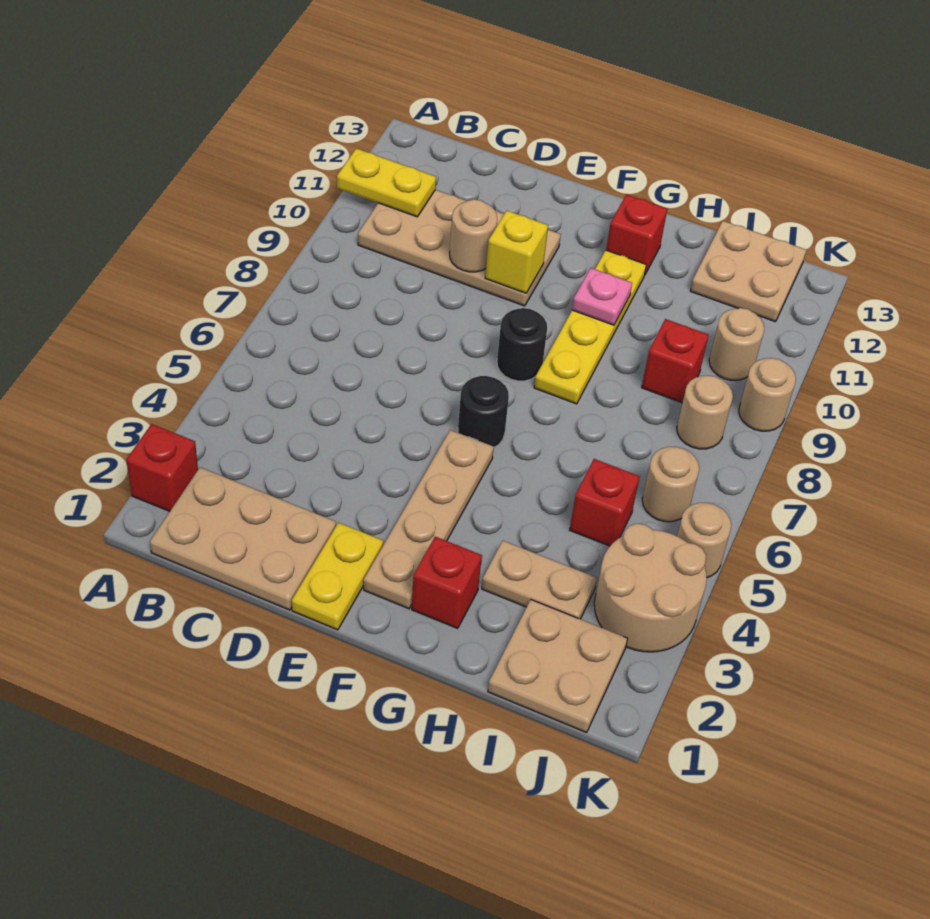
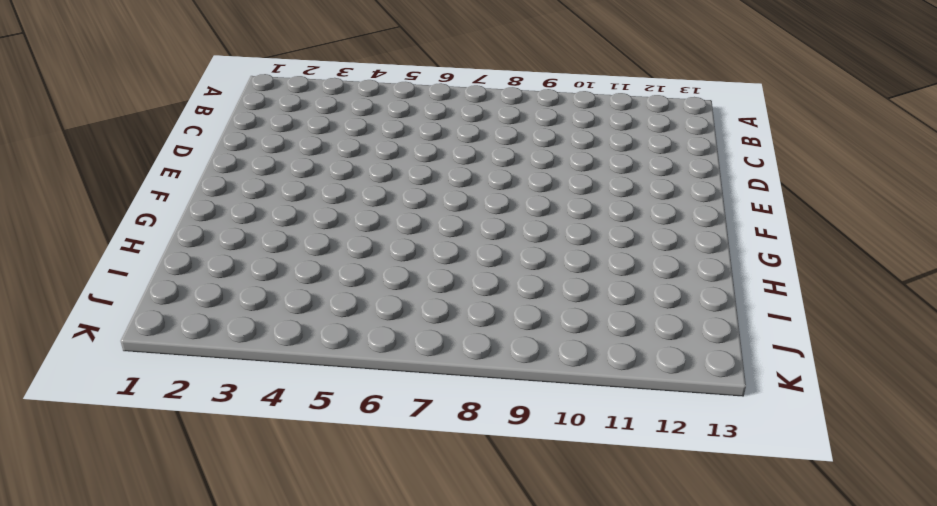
none -> red 1x1 brick [126,424,198,511]
none -> tan 2x3 plate [150,467,336,610]
none -> tan 2x4 plate [358,190,561,306]

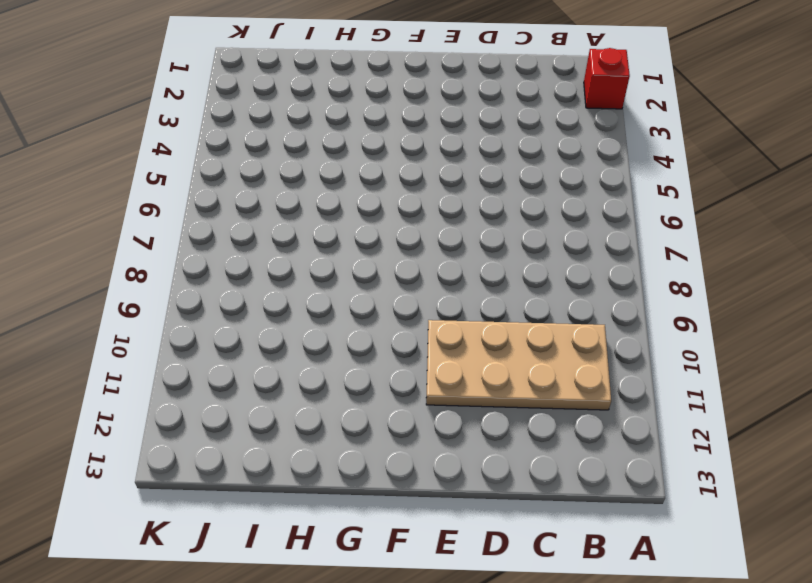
none -> tan 2x3 plate [150,467,336,610]
none -> yellow 1x2 plate [292,523,383,630]
none -> tan 1x4 plate [364,430,494,609]

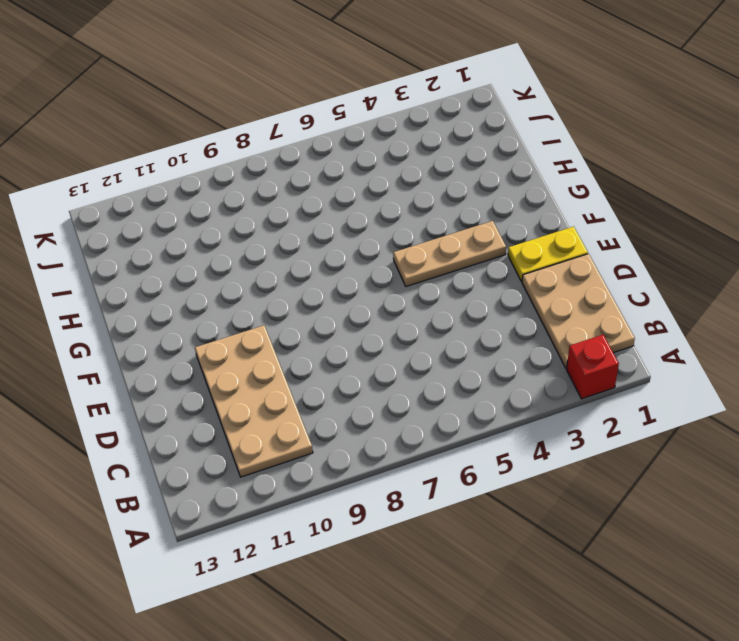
tan 1x3 plate [393,221,506,286] -> tan 1x4 plate [364,430,494,609]
none -> black 1x1 round brick [458,376,509,447]
none -> black 1x1 round brick [497,308,547,381]
none -> red 1x1 brick [412,537,482,628]

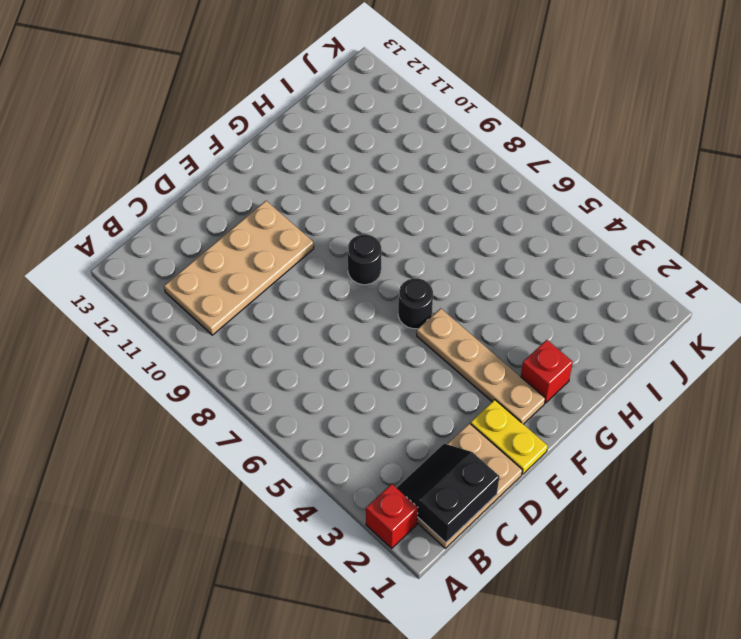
black 2x2 slope [397,444,499,543] -> none
none -> yellow 1x4 plate [534,250,646,404]
none -> red 1x1 brick [606,194,667,274]
none -> tan 1x2 plate [482,541,597,619]

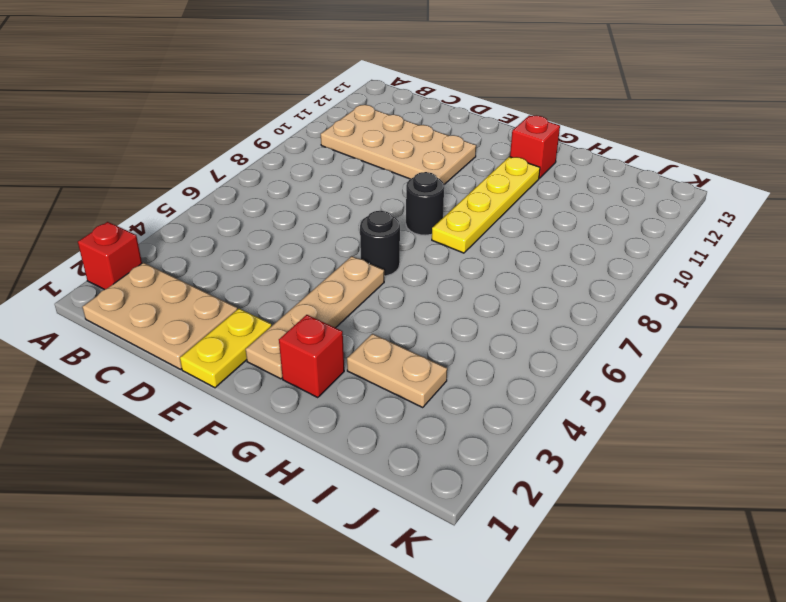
none -> tan 2x2 plate [488,600,628,733]
none -> red 1x1 brick [570,459,640,546]
none -> red 1x1 brick [642,319,709,403]

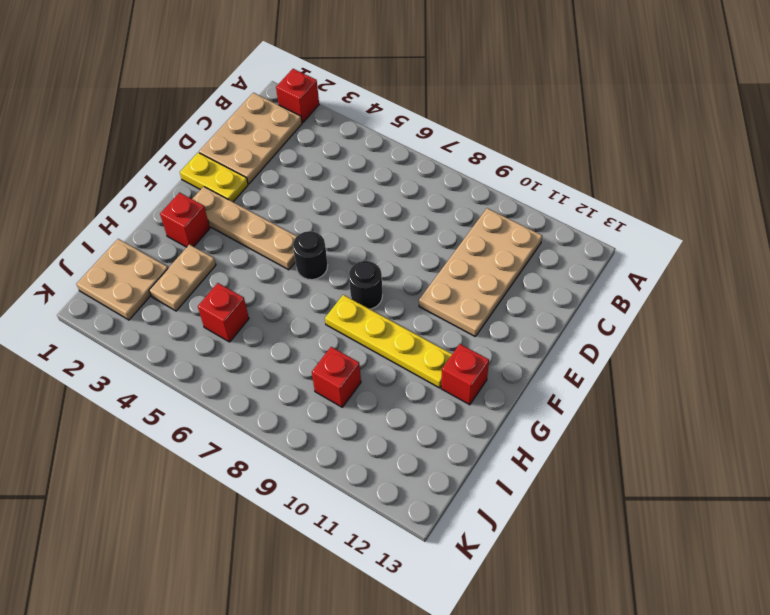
none -> tan 2x2 plate [690,221,806,322]
none -> tan 2x2 round brick [594,524,707,652]
none -> tan 1x1 round brick [642,447,699,522]

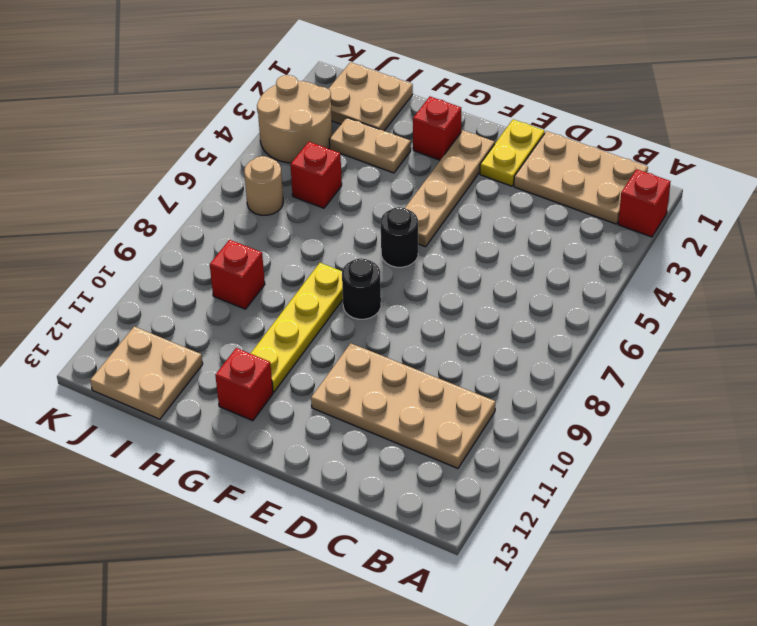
none -> tan 1x1 round brick [677,376,733,449]
none -> tan 1x1 round brick [709,308,764,380]
none -> tan 1x1 round brick [677,503,731,577]

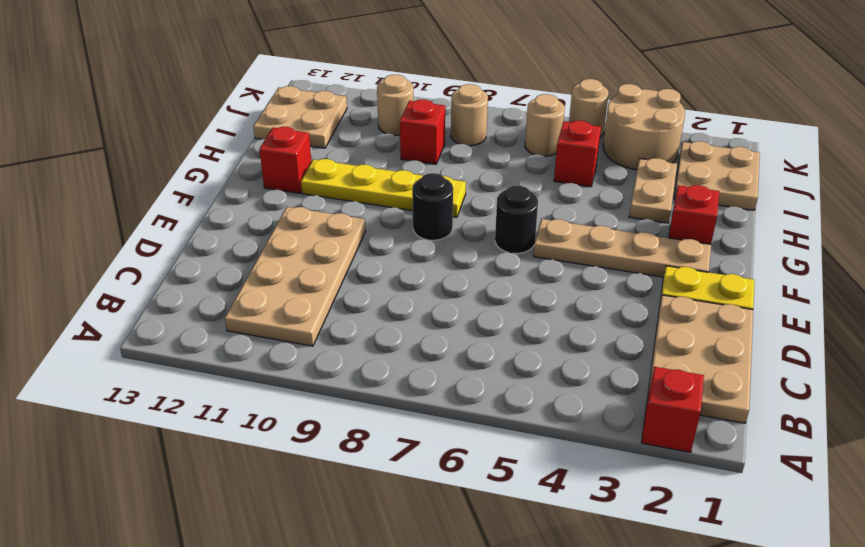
none -> tan 1x1 round brick [739,358,796,431]
none -> yellow 1x2 plate [337,148,436,217]
none -> tan 1x1 round brick [450,199,497,272]

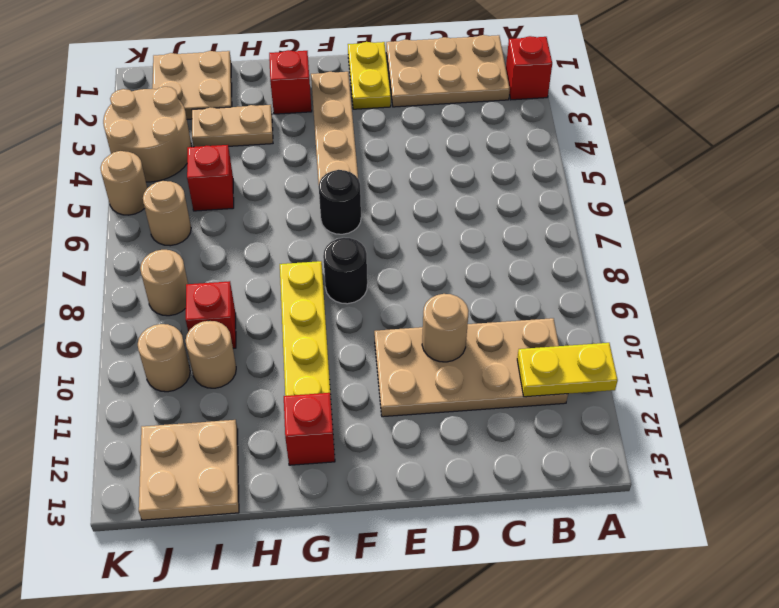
tan 1x1 round brick [186,321,236,388] -> tan 1x1 round brick moved to [739,358,796,431]
none -> yellow 1x1 brick [485,211,548,293]
none -> pink 1x1 plate [572,268,632,325]

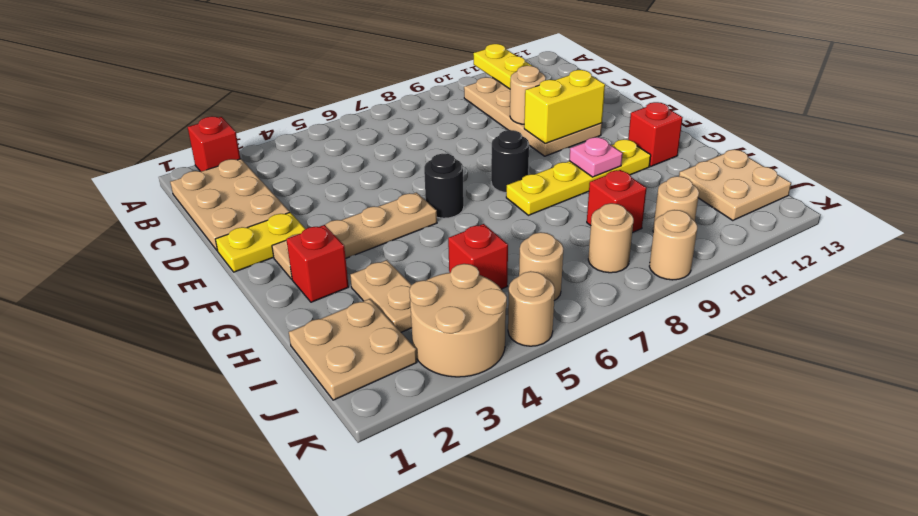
yellow 1x2 brick [524,70,605,144] -> yellow 1x1 brick [485,211,548,293]

